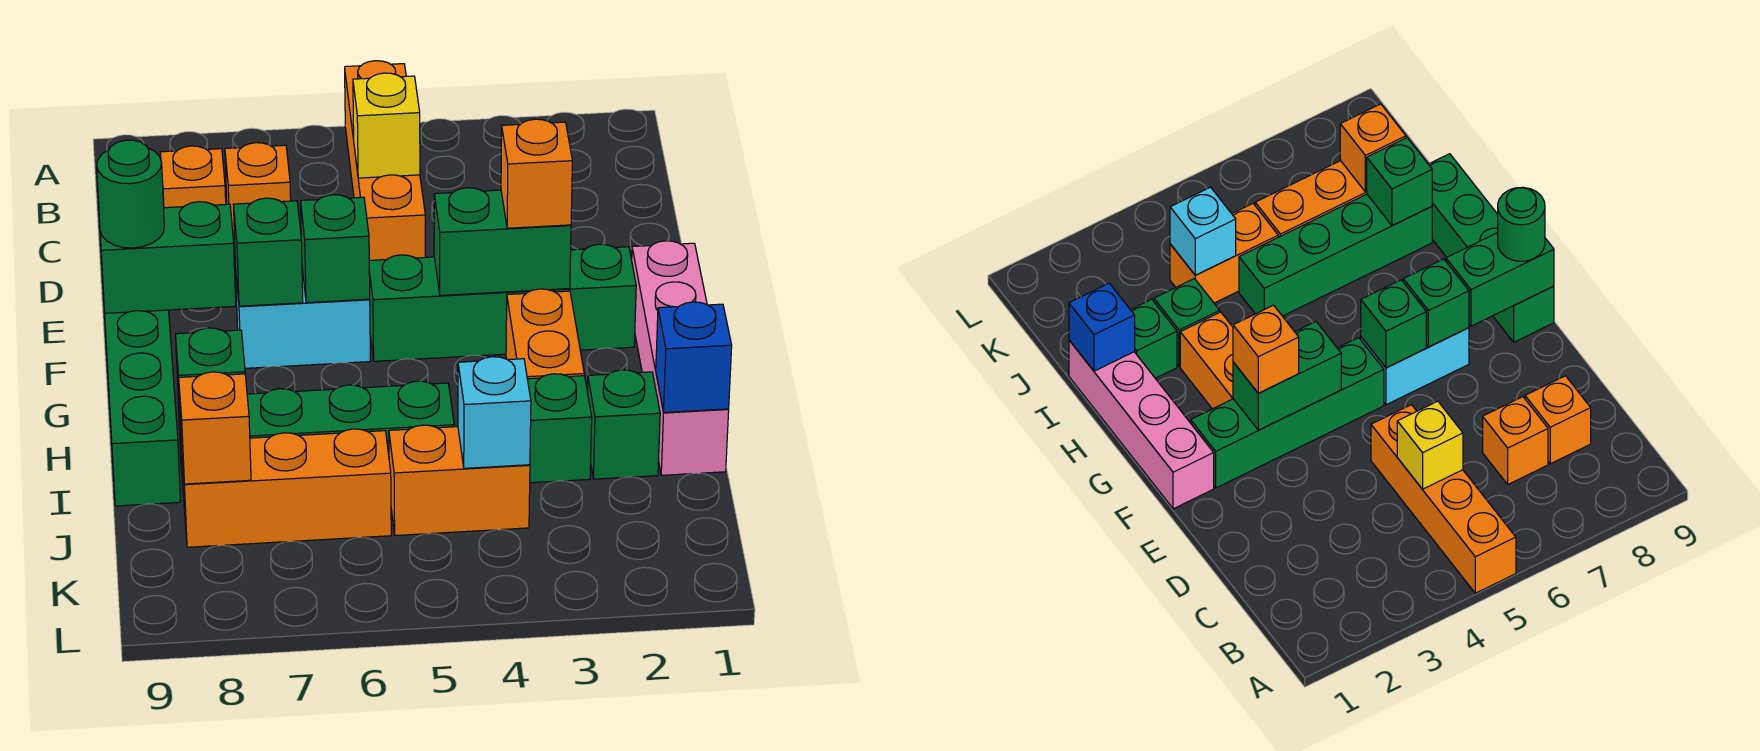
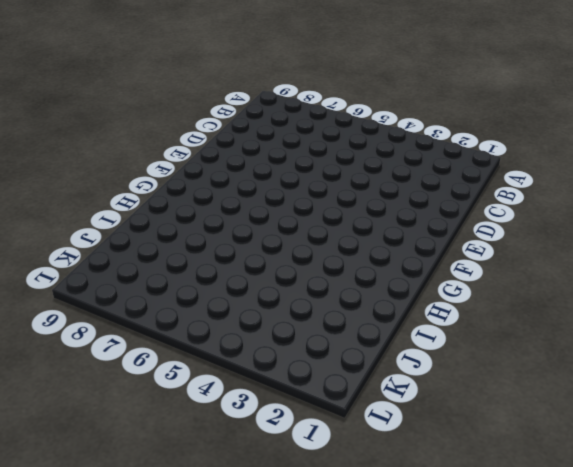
none -> orange 1x4 brick [345,61,425,260]
none -> orange 1x1 brick [225,143,291,246]
none -> orange 1x1 brick [160,146,226,208]

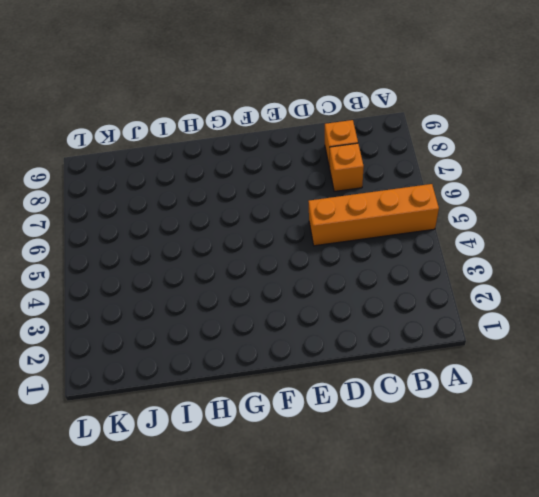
none -> pink 1x4 brick [632,241,729,475]
none -> green 1x4 brick [369,244,636,361]
none -> cyan 1x2 brick [236,269,370,368]

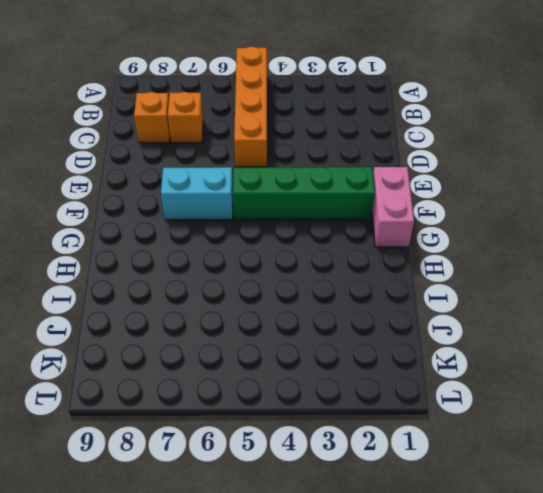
pink 1x2 brick [372,167,414,247] -> pink 1x4 brick [632,241,729,475]
none -> green 1x4 brick [105,310,181,506]
none -> orange 1x2 brick [506,289,584,379]
none -> green 1x1 brick [587,370,660,479]

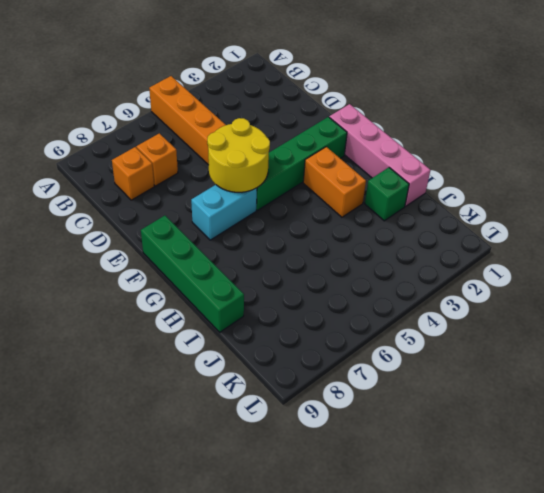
yellow 2x2 round brick [207,118,270,192] -> green 1x1 brick [301,195,370,303]
none -> green 1x1 brick [528,374,592,483]
none -> green 1x4 brick [178,381,454,497]
none -> orange 1x2 brick [389,425,530,536]

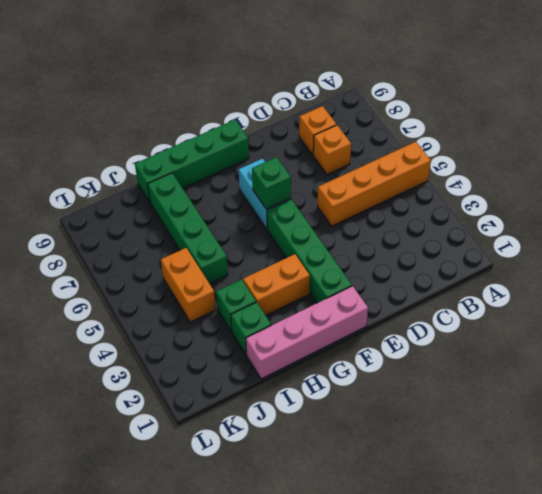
none -> orange 1x3 brick [182,429,391,547]
none -> yellow 1x1 brick [353,73,420,178]
none -> green 1x2 brick [434,188,571,295]

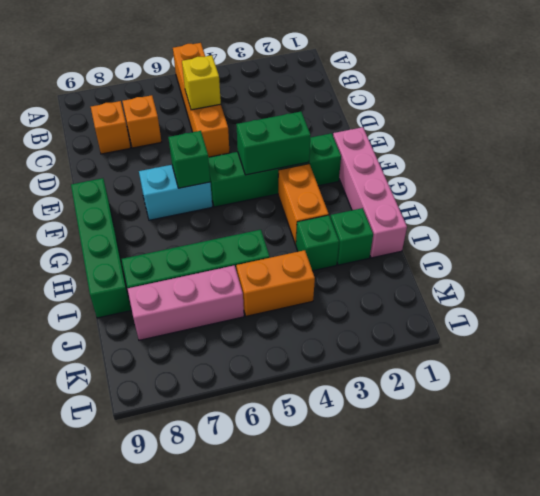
pink 1x3 brick [127,266,244,340] -> orange 1x3 brick [182,429,391,547]
none -> green 1x1 brick [233,198,303,306]
none -> green 1x2 brick [100,202,236,313]
none -> blue 1x1 brick [656,302,732,412]

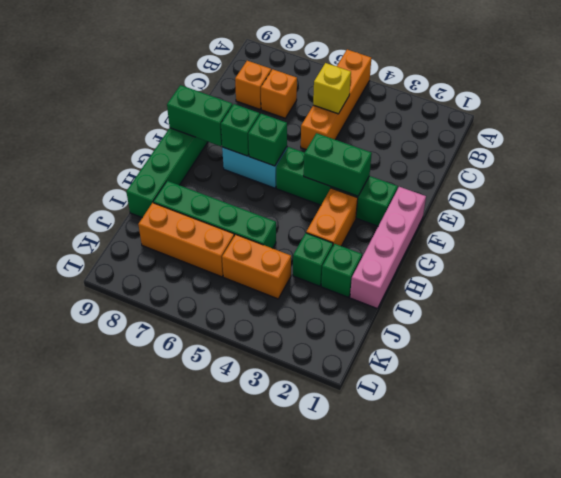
none -> blue 1x1 brick [656,302,732,412]
none -> green 1x1 brick [176,328,245,429]
none -> cyan 1x1 brick [458,357,531,468]

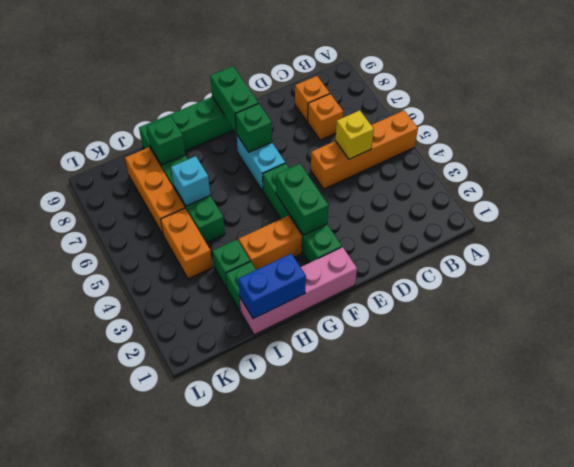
blue 1x2 brick [238,253,306,319] -> blue 1x1 brick [656,302,732,412]
cyan 1x1 brick [171,156,210,206] -> cyan 1x1 brick moved to [458,357,531,468]
none -> green 1x1 brick [301,195,370,303]
none -> orange 1x1 brick [179,372,251,484]
none -> orange 1x1 brick [501,119,572,228]

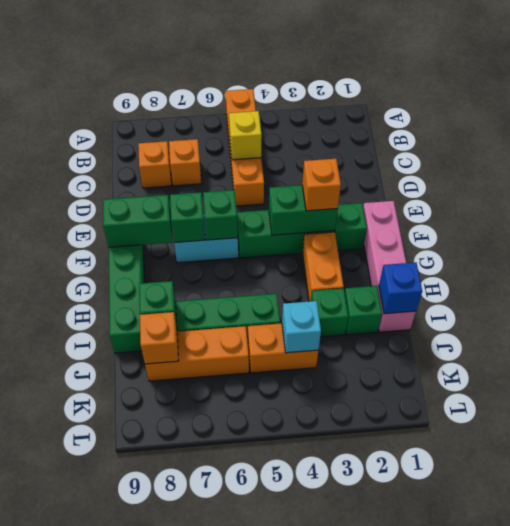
none -> green 1x1 round brick [97,140,164,248]

